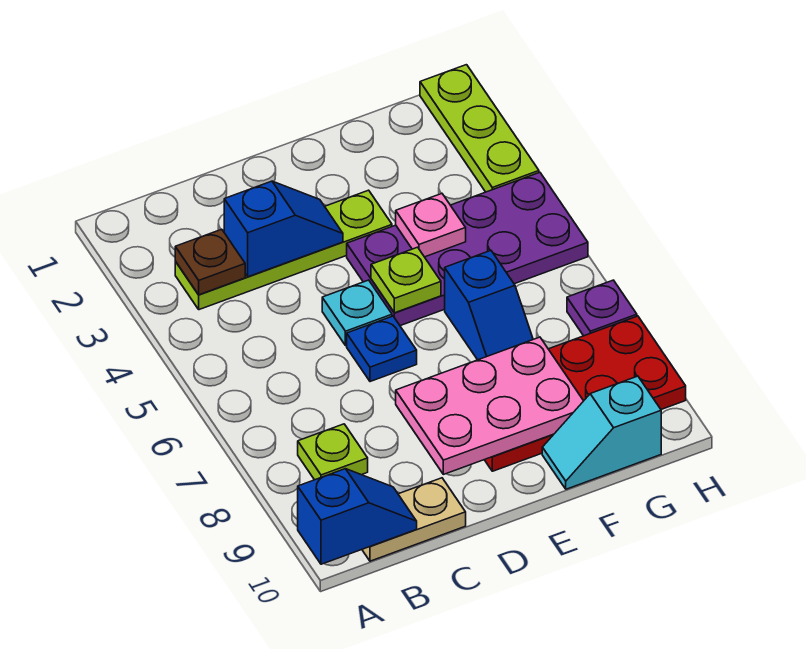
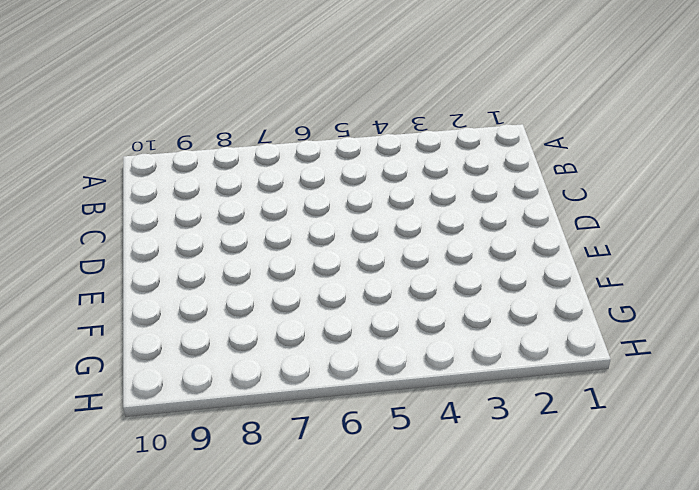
none -> lime 1x4 plate [175,190,392,310]
none -> lime 1x1 plate [298,424,368,480]
none -> tan 1x2 plate [362,478,466,561]

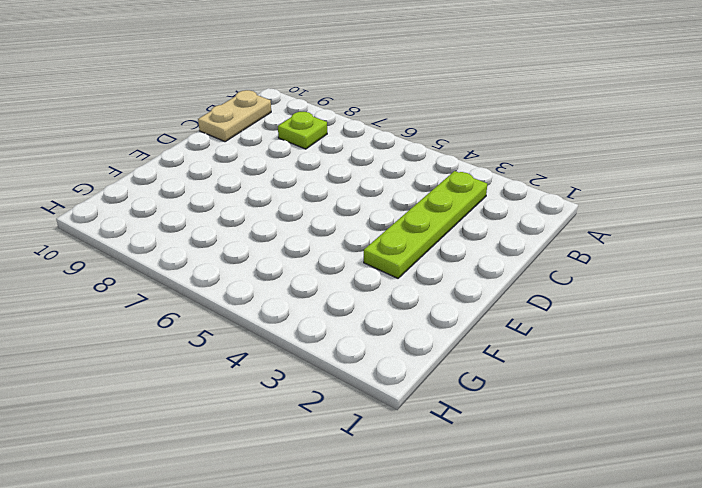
none -> cyan 1x1 plate [322,280,392,346]
none -> blue 1x1 plate [347,316,417,382]
none -> purple 2x4 plate [347,172,588,326]

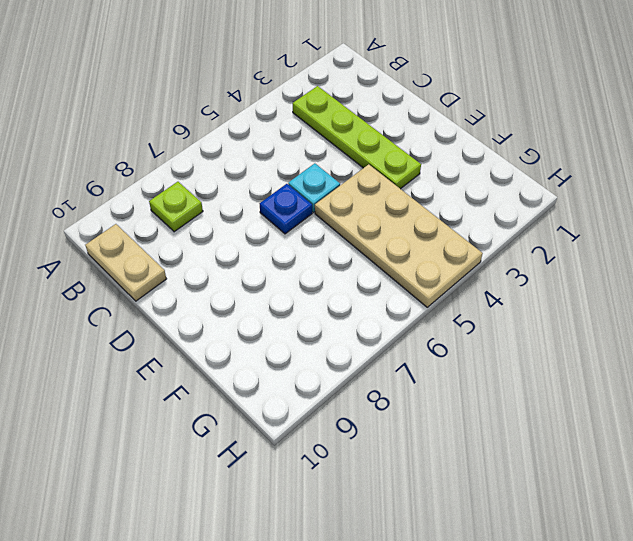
tan 2x4 plate [315,164,483,307] -> purple 2x4 plate [347,172,588,326]
none -> red 2x4 plate [485,316,686,471]
none -> blue 1x2 slope [445,250,533,360]
none -> cyan 1x2 slope [542,376,661,489]

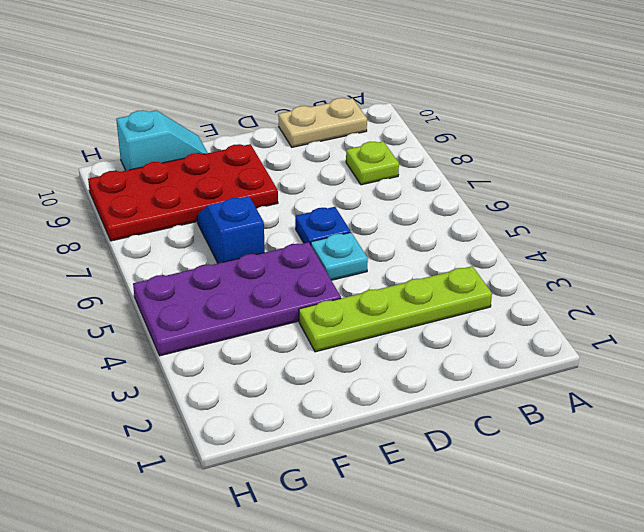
none -> lime 1x3 plate [420,65,539,192]
none -> purple 1x1 plate [567,280,637,336]
none -> blue 1x2 slope [298,469,417,564]

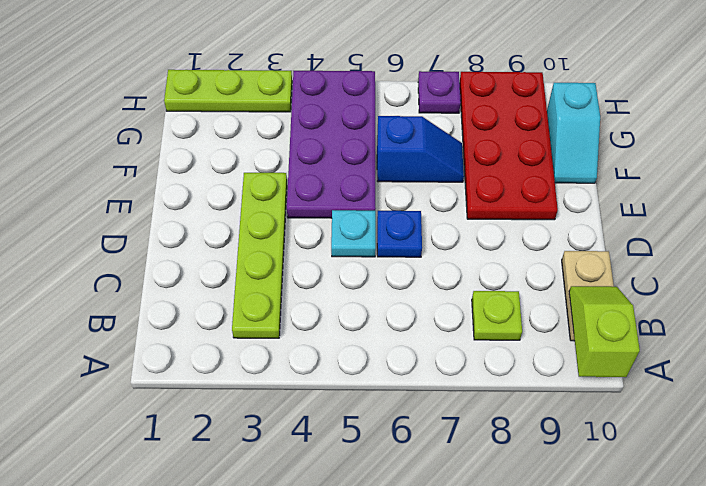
lime 1x2 slope [569,286,640,377] -> blue 1x2 slope [298,469,417,564]
none -> brown 1x1 plate [175,229,245,295]
none -> blue 1x2 slope [224,181,343,277]
none -> pink 2x3 plate [396,337,583,474]

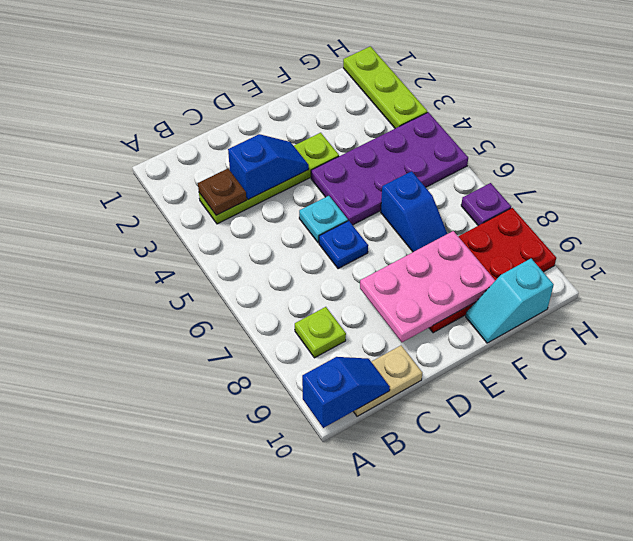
none -> lime 1x1 plate [371,247,441,313]
none -> pink 1x1 plate [396,193,466,257]

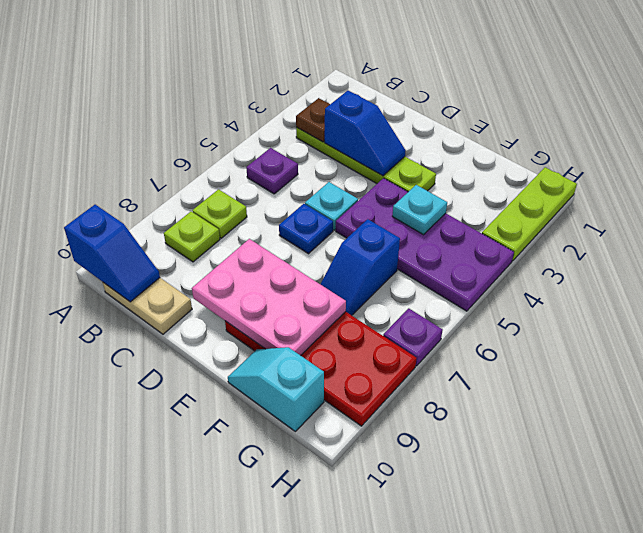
purple 1x1 plate [246,148,298,194] -> none
lime 1x1 plate [192,189,247,238] -> lime 1x1 plate moved to [371,247,441,313]
cyan 1x1 plate [392,185,447,235] -> pink 1x1 plate [396,193,466,257]

